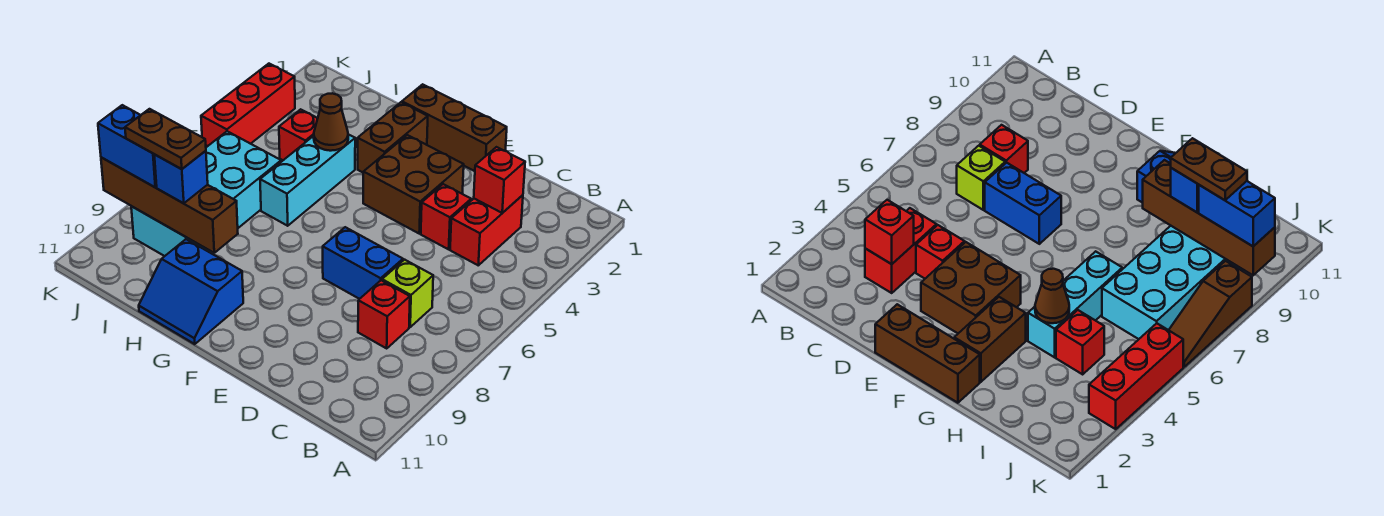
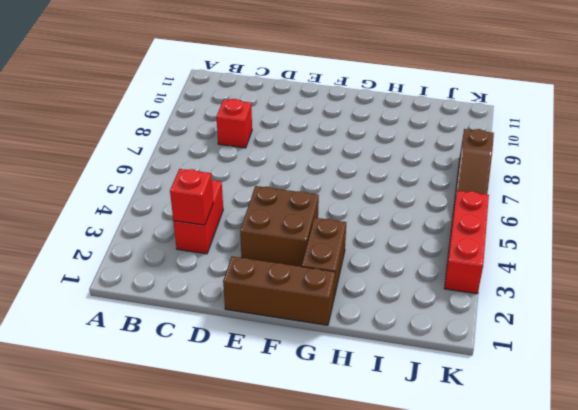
none -> lime 1x1 brick [382,260,433,327]
none -> red 1x1 brick [421,184,471,249]
none -> blue 1x2 brick [323,227,403,299]

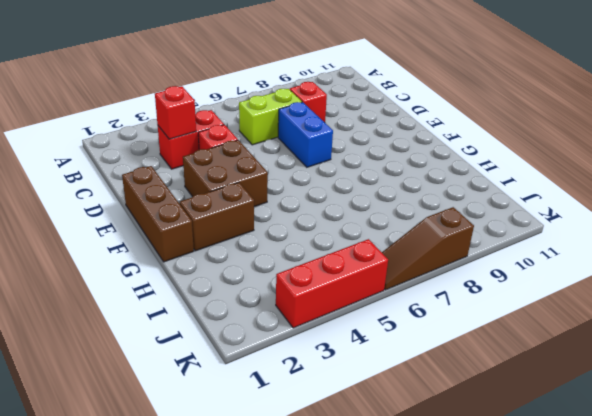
lime 1x2 brick [239,89,302,145] -> lime 1x1 brick [382,260,433,327]
none -> blue 2x2 slope [139,239,243,344]
none -> cyan 1x3 brick [260,134,355,226]
none -> red 1x1 brick [279,109,318,160]

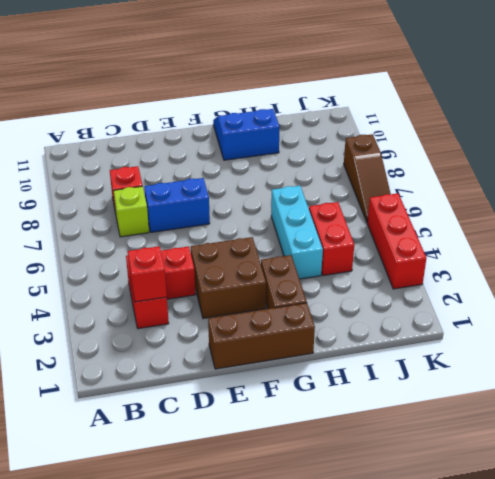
red 1x2 brick [309,202,354,275] -> red 1x1 brick [279,109,318,160]
none -> cyan 2x4 brick [131,131,281,256]
none -> brown 1x1 cone [314,93,348,151]
none -> brown 1x4 brick [101,157,238,253]

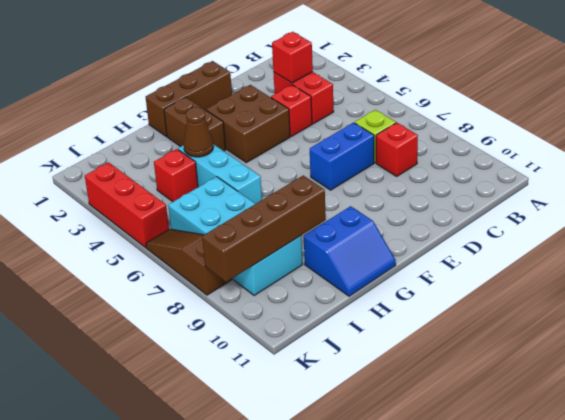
none -> blue 1x1 brick [154,151,208,203]
none -> blue 1x2 brick [98,105,157,187]
none -> brown 1x2 plate [125,109,206,169]

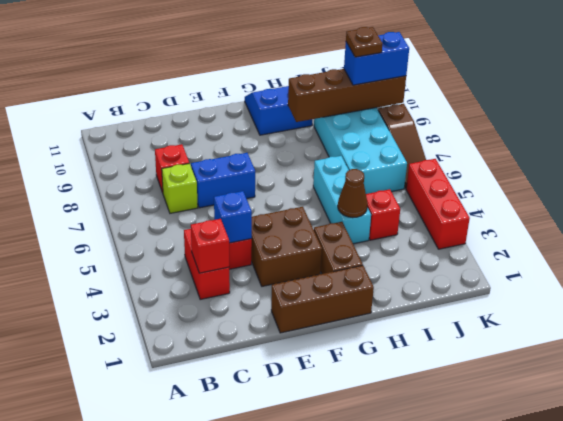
blue 1x1 brick [214,191,252,243] -> blue 1x1 brick moved to [154,151,208,203]
brown 1x1 plate [346,27,383,57] -> brown 1x2 plate [125,109,206,169]

